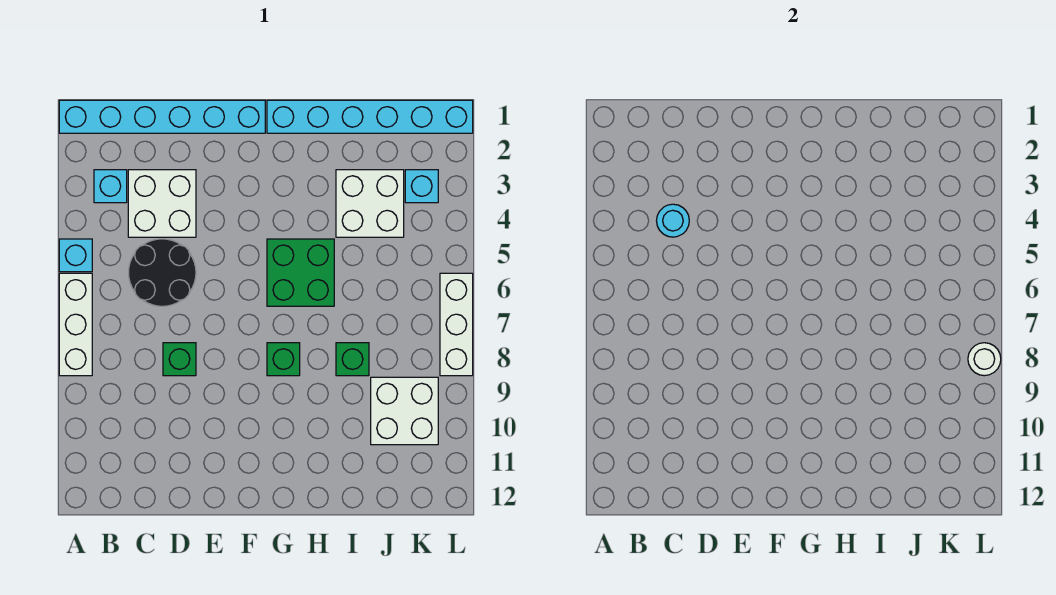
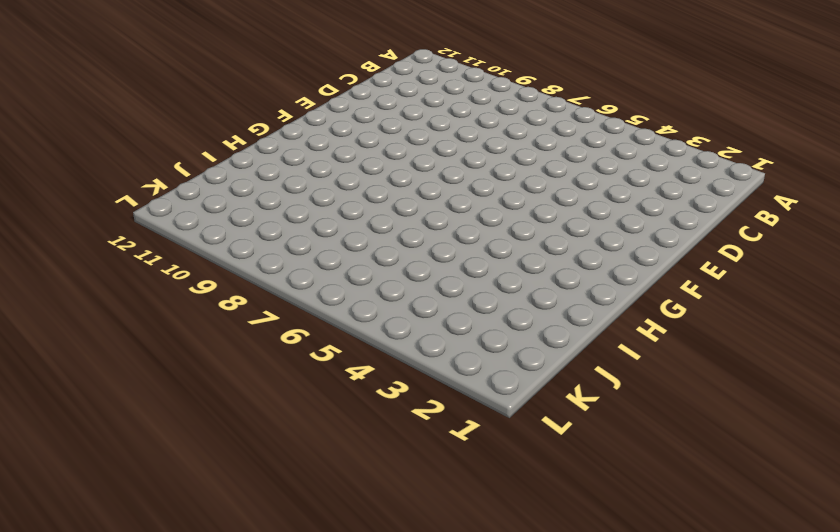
none -> cyan 1x6 brick [59,100,265,133]
none -> cyan 1x1 brick [59,239,92,272]
none -> white 1x3 brick [59,273,92,376]

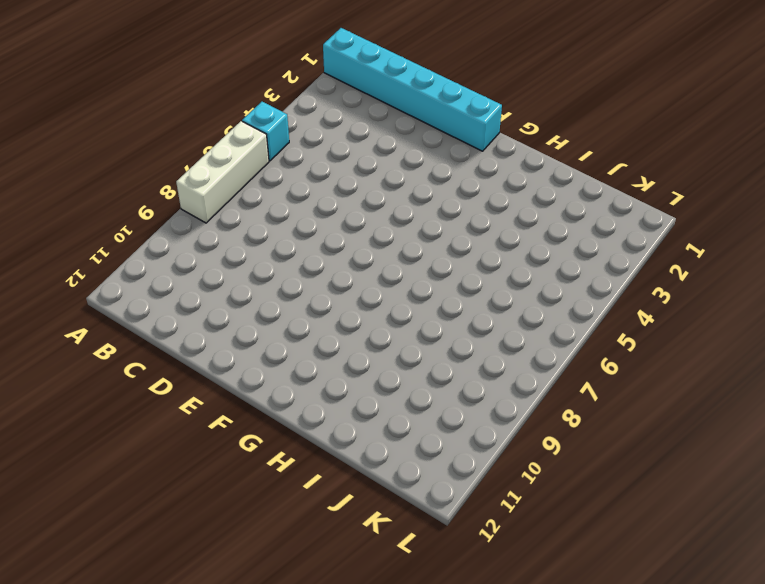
none -> cyan 1x1 brick [94,170,127,203]
none -> white 2x2 brick [128,170,196,237]
none -> black 2x2 round brick [128,239,196,306]

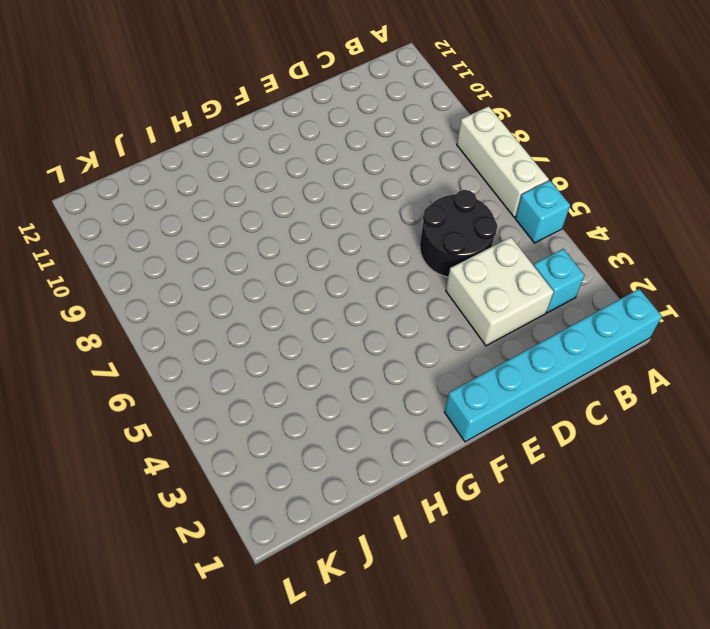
none -> green 1x1 brick [163,343,196,376]
none -> cyan 1x6 brick [267,100,473,133]
none -> green 2x2 brick [267,239,334,306]

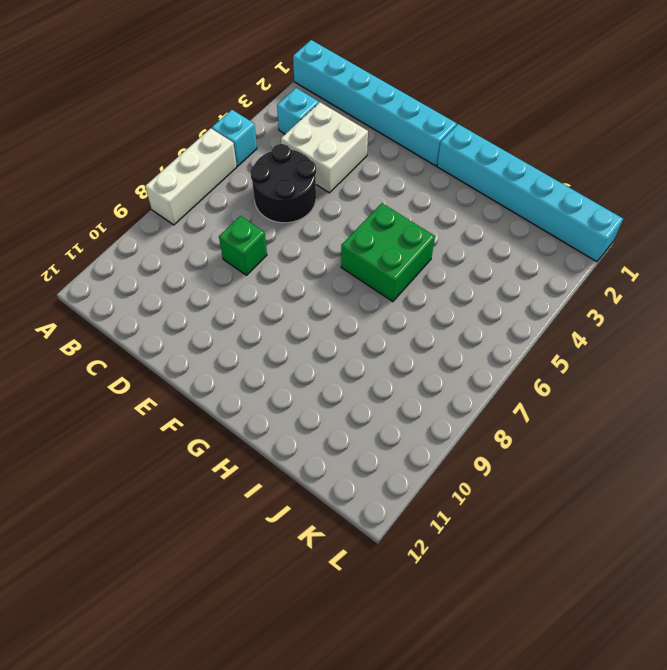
none -> green 1x1 brick [267,343,300,376]
none -> white 2x2 brick [336,170,404,237]
none -> green 1x1 brick [336,343,369,376]

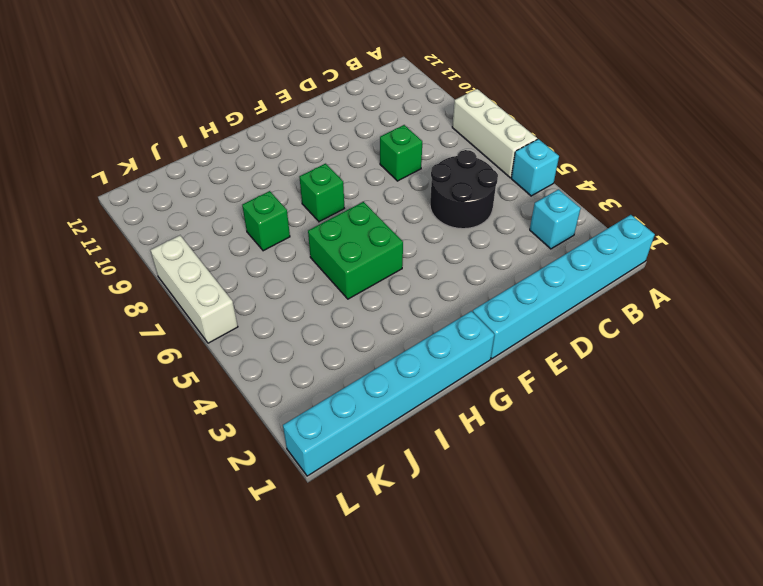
none -> white 2x2 brick [128,170,196,237]
none -> white 2x2 brick [336,170,404,237]
none -> white 2x2 brick [371,377,438,445]

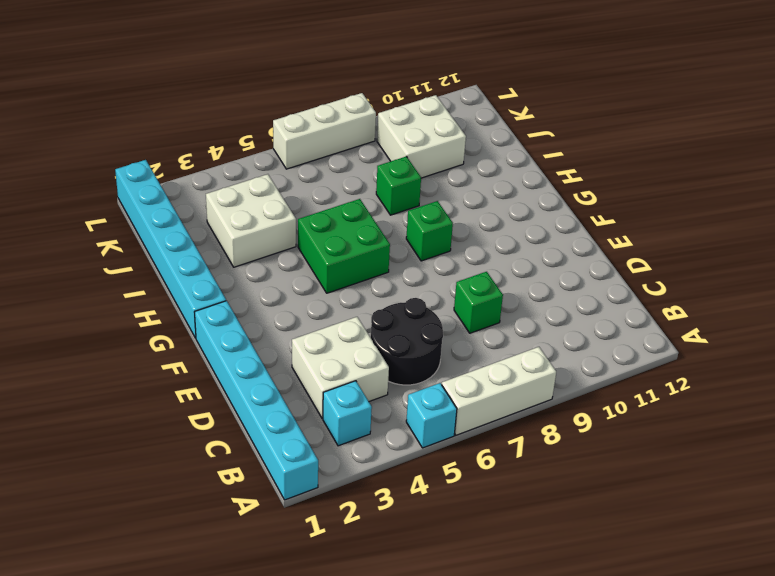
none -> cyan 1x1 brick [405,170,438,203]
none -> cyan 1x1 round brick [657,204,689,237]
none -> white 1x1 round brick [968,343,1001,376]

